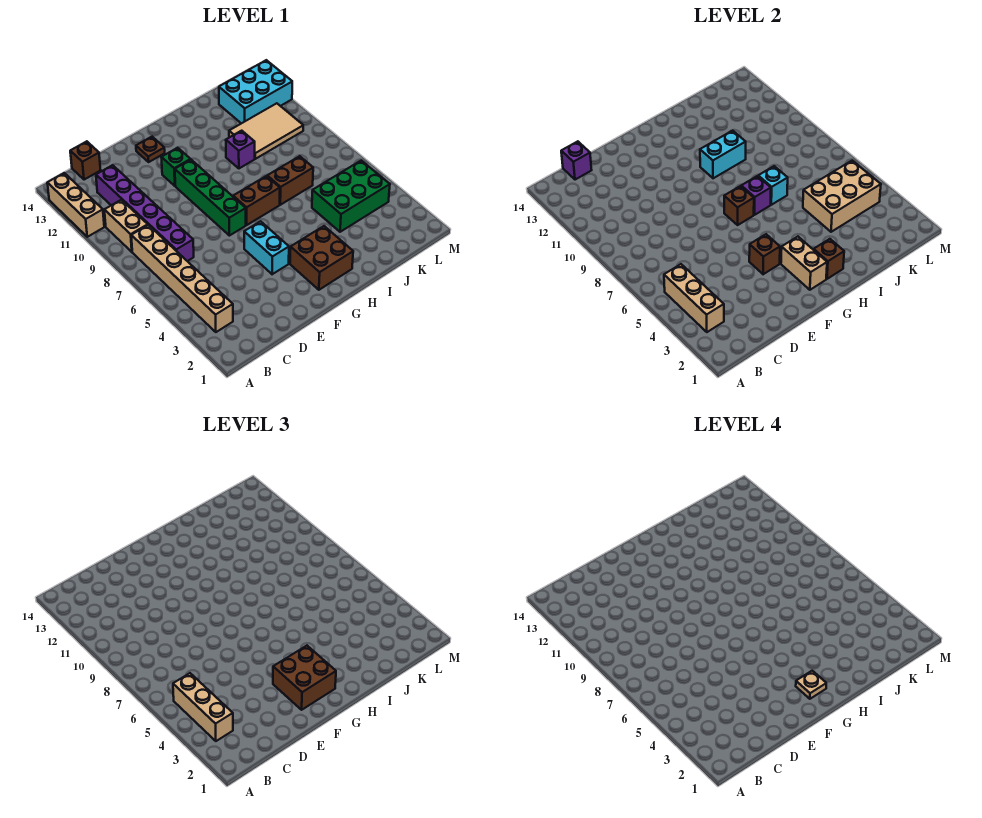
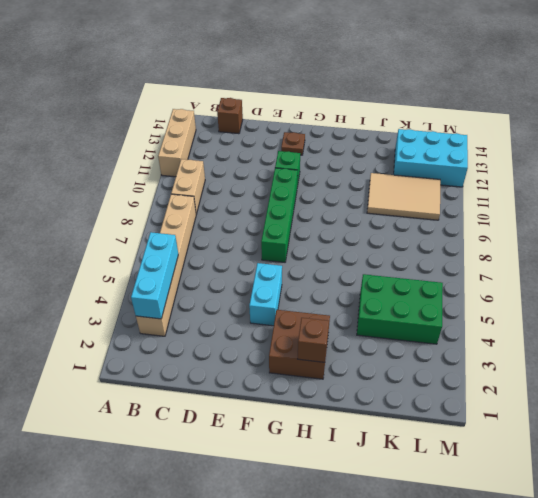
cyan 1x3 brick [131,232,178,319] -> tan 1x3 brick [664,264,724,332]
none -> purple 1x6 brick [96,165,194,261]
none -> brown 1x2 brick [233,176,280,225]
none -> brown 1x2 brick [267,156,313,205]

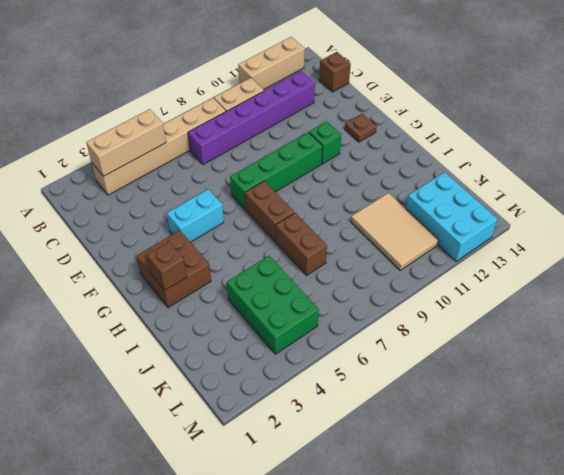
none -> purple 1x1 brick [226,131,255,168]
none -> purple 1x1 brick [561,141,591,180]
none -> brown 1x1 brick [749,234,780,274]

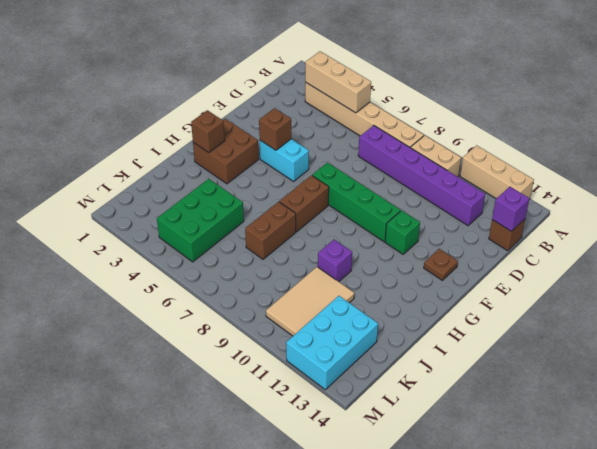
none -> tan 1x2 brick [781,237,827,290]
none -> brown 1x1 brick [724,186,754,225]
none -> purple 1x1 brick [741,176,771,215]

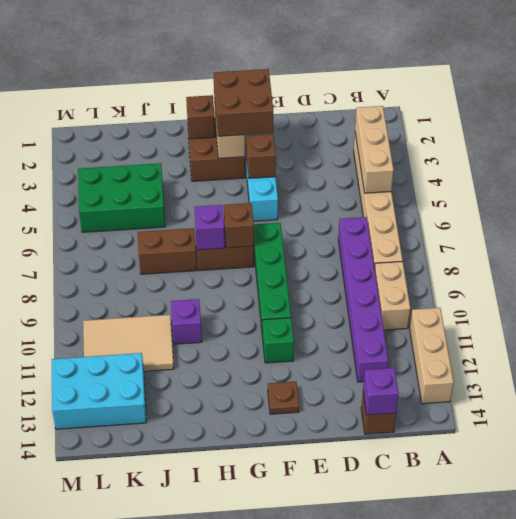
none -> cyan 1x2 brick [700,131,746,178]
none -> cyan 1x1 brick [758,166,788,205]
none -> tan 2x3 brick [803,161,881,232]

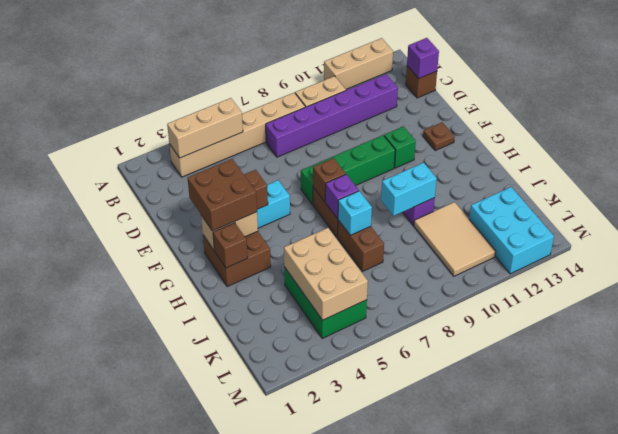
cyan 1x2 brick [381,163,437,216] -> cyan 1x2 brick turned to [700,131,746,178]
none -> tan 1x3 brick [173,673,233,741]
none -> tan 1x1 plate [796,671,826,699]

